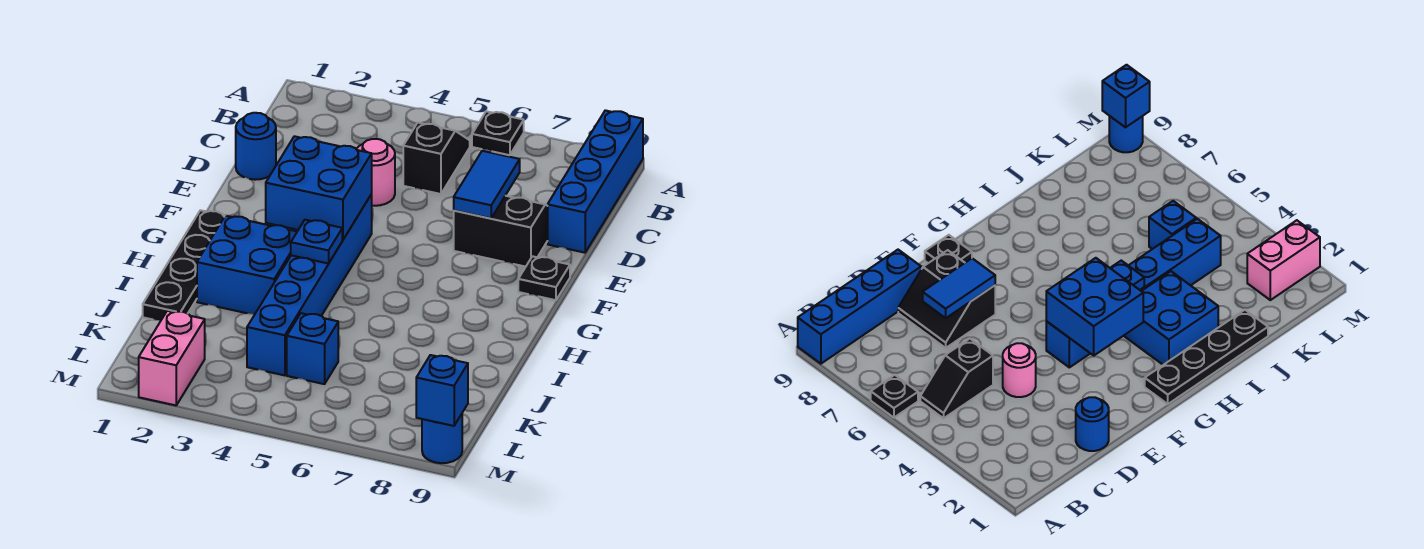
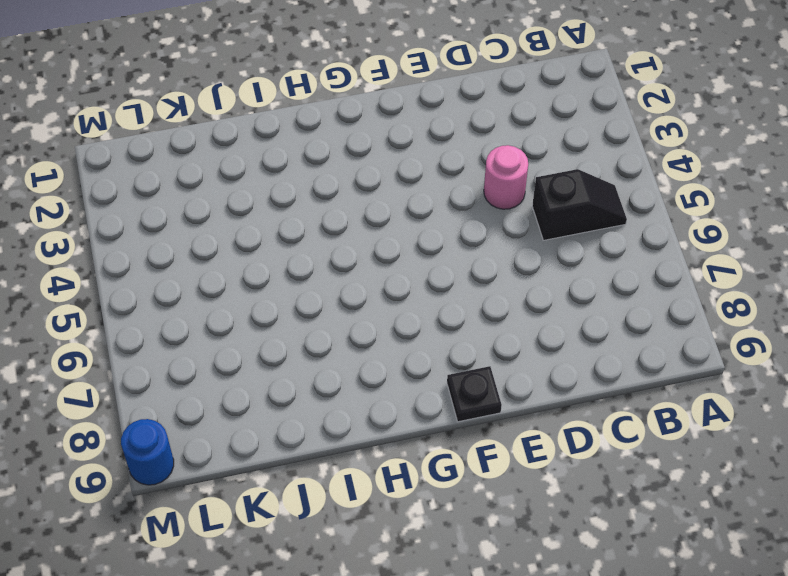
none -> black 1x1 plate [472,111,524,155]
none -> blue 1x4 brick [548,110,643,253]
none -> blue 1x1 round brick [236,113,276,180]

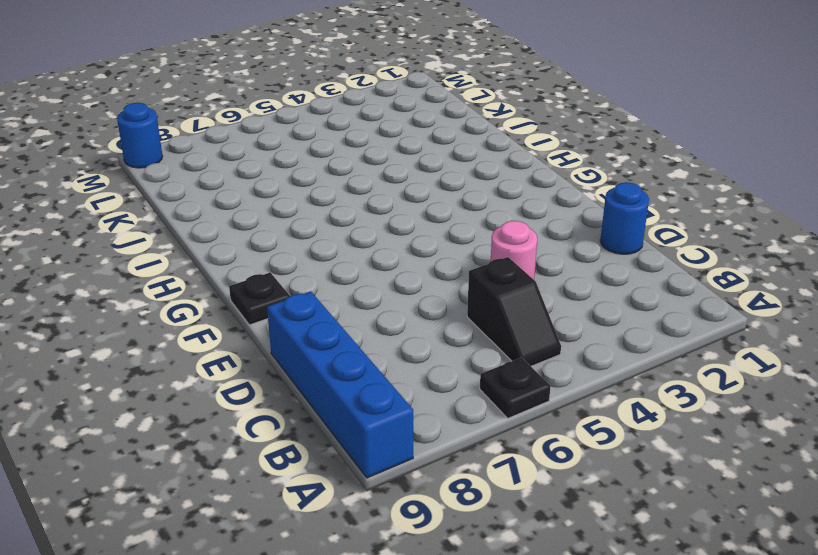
none -> black 2x2 slope [454,196,548,267]
none -> blue 1x6 brick [247,194,372,375]
none -> black 1x4 plate [143,210,225,321]

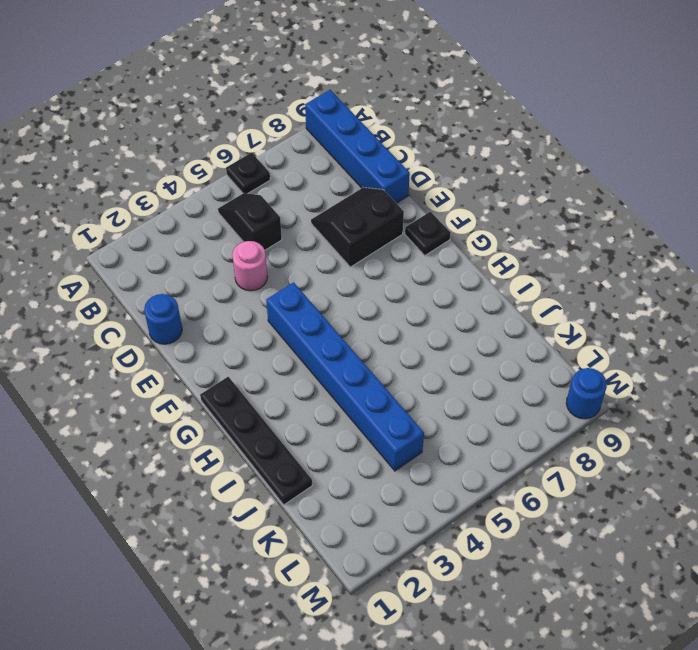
none -> blue 2x2 brick [197,216,297,315]
none -> blue 1x1 brick [287,313,338,384]
none -> pink 1x2 brick [139,311,205,405]

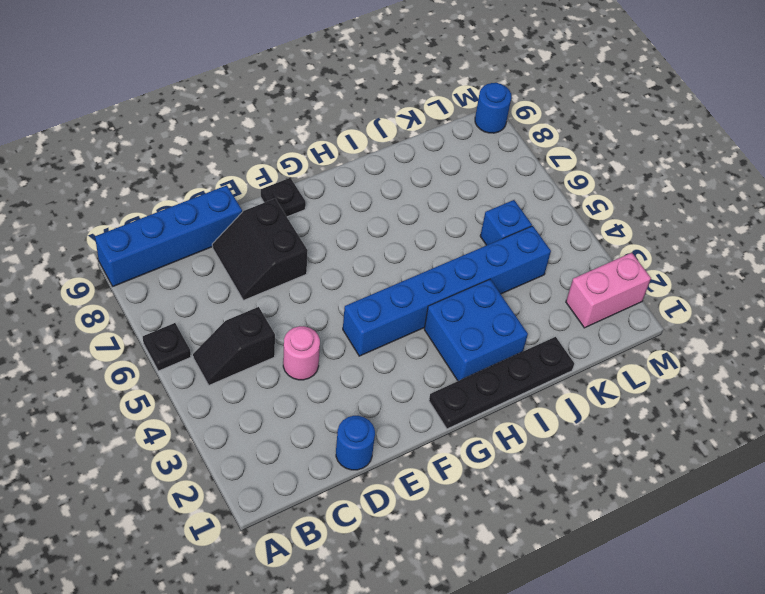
none -> blue 1x2 tile [454,151,520,218]
none -> blue 2x2 brick [266,136,372,240]
none -> blue 1x1 plate [291,220,342,264]

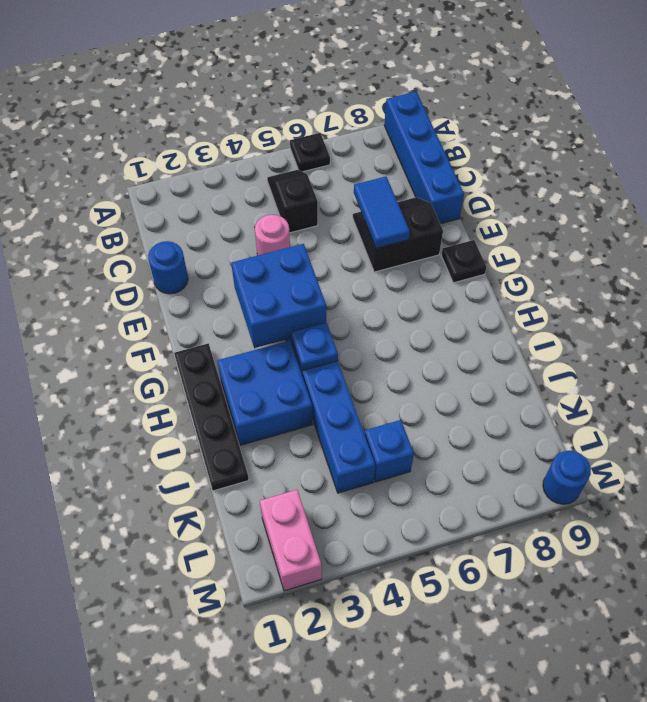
none -> blue 1x1 brick [416,355,468,426]

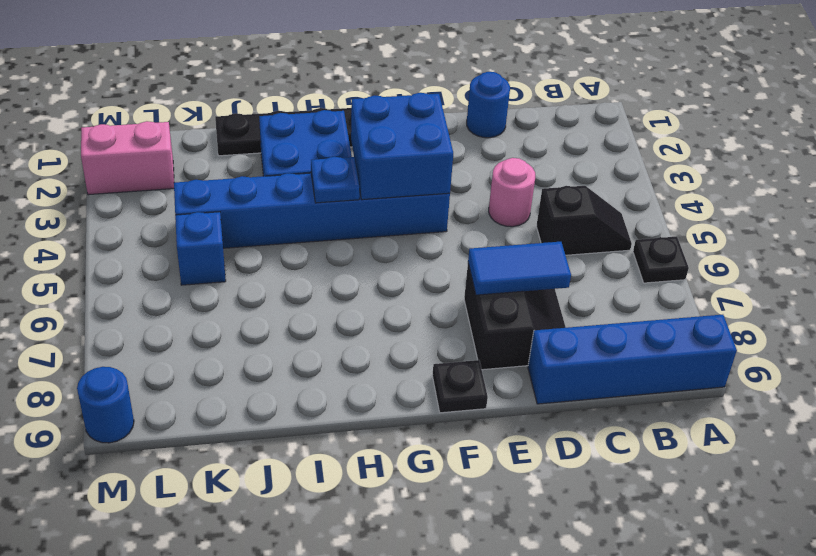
none -> blue 1x1 brick [416,355,468,426]

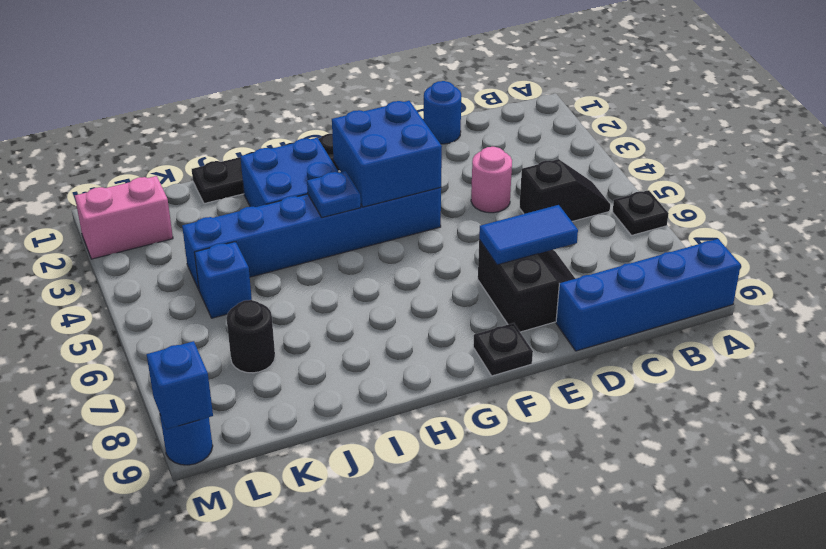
black 1x1 round brick [226,300,275,373] -> none

